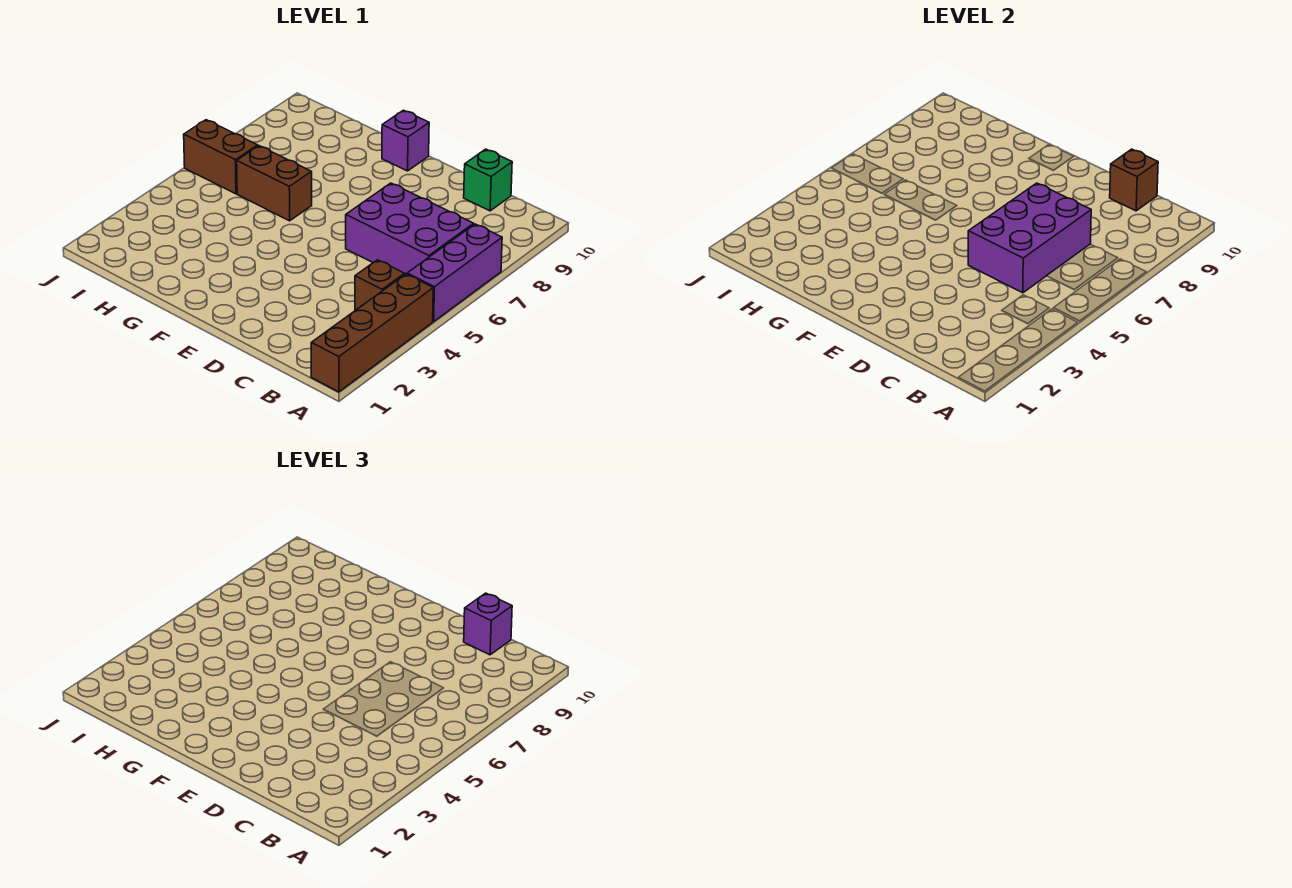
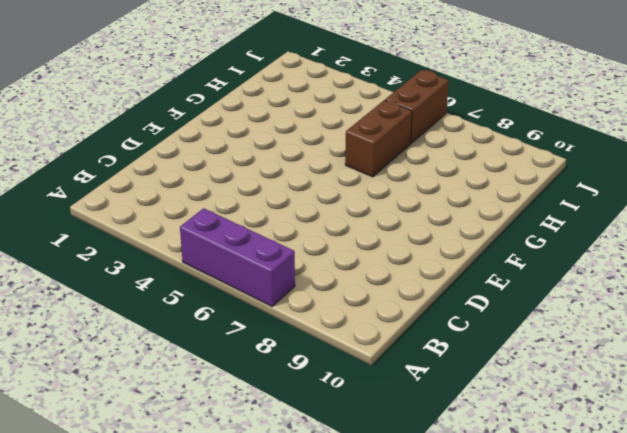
none -> brown 1x4 brick [311,274,433,392]
none -> brown 1x1 brick [355,260,405,310]

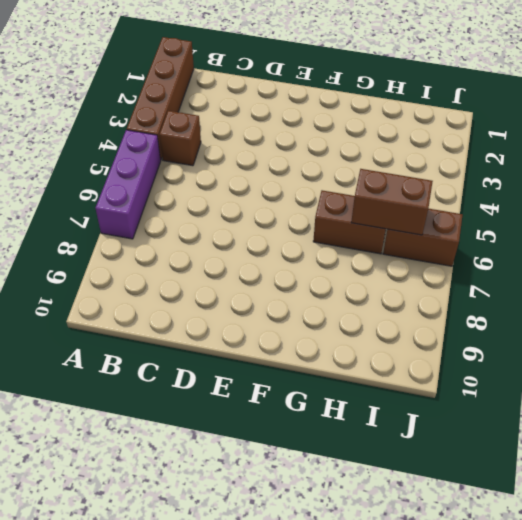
brown 1x2 brick [351,169,433,235] -> none
none -> purple 2x3 brick [346,183,474,274]
none -> green 1x1 brick [464,149,512,211]

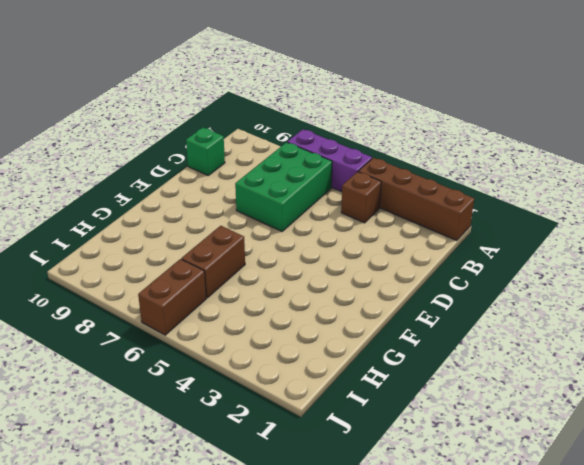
green 2x3 brick [235,142,332,231] -> purple 2x3 brick [346,183,474,274]
none -> purple 1x1 brick [382,110,429,171]
none -> purple 2x3 brick [968,183,1091,293]

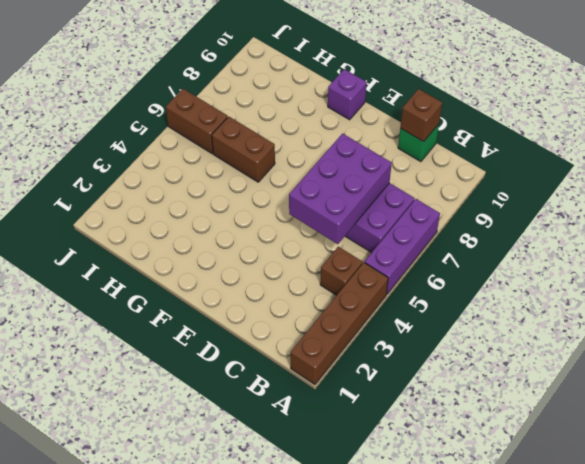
none -> purple 1x1 brick [464,593,512,655]

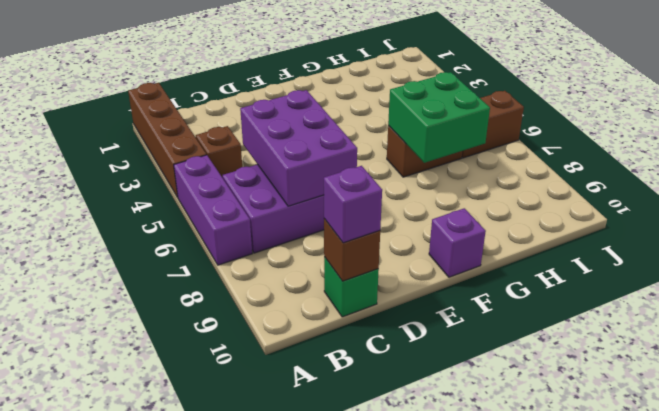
green 2x2 brick [388,72,490,163] -> none

